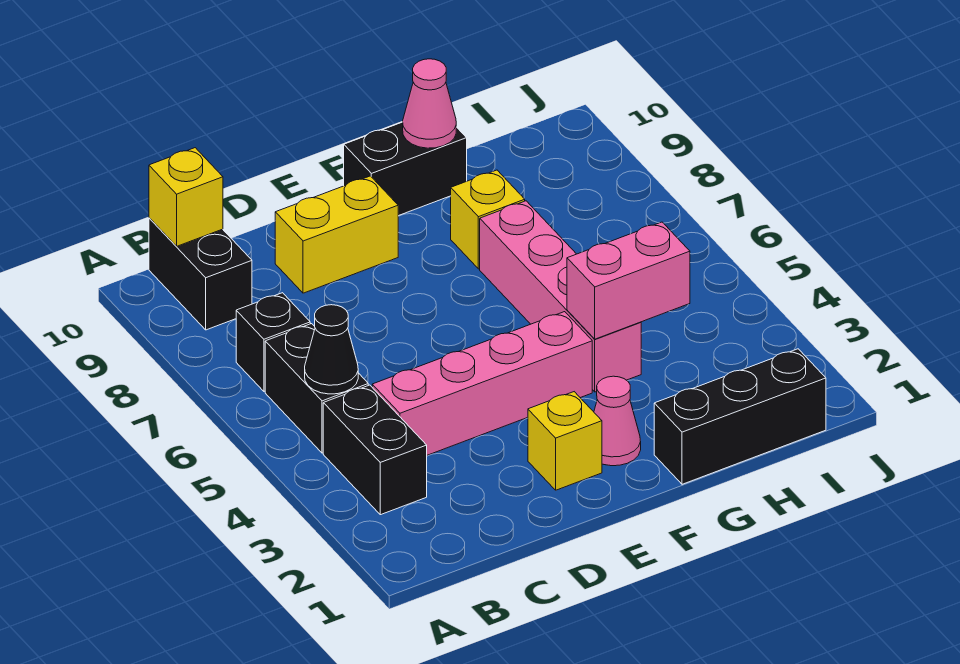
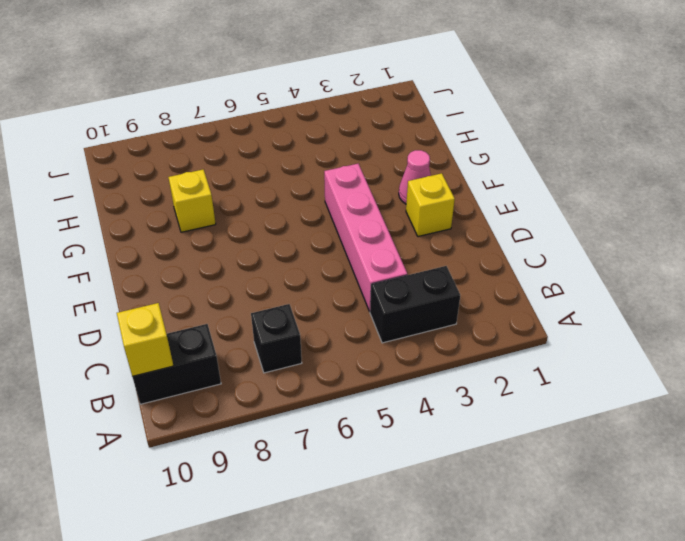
none -> black 1x2 brick [265,324,368,453]
none -> yellow 1x2 brick [275,176,398,293]
none -> black 1x2 brick [344,122,467,216]

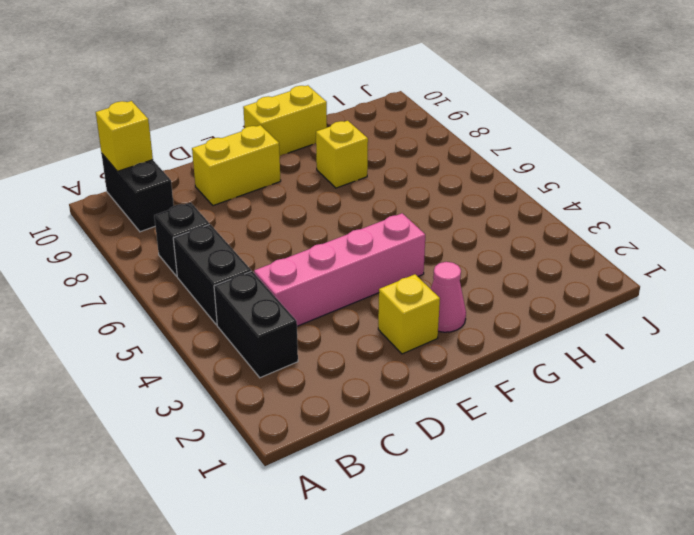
yellow 1x2 brick [243,85,327,156] -> black 1x2 brick [344,122,467,216]
none -> black 1x3 brick [654,349,826,484]
none -> pink 1x4 brick [480,201,641,392]
none -> black 1x1 cone [305,305,358,394]

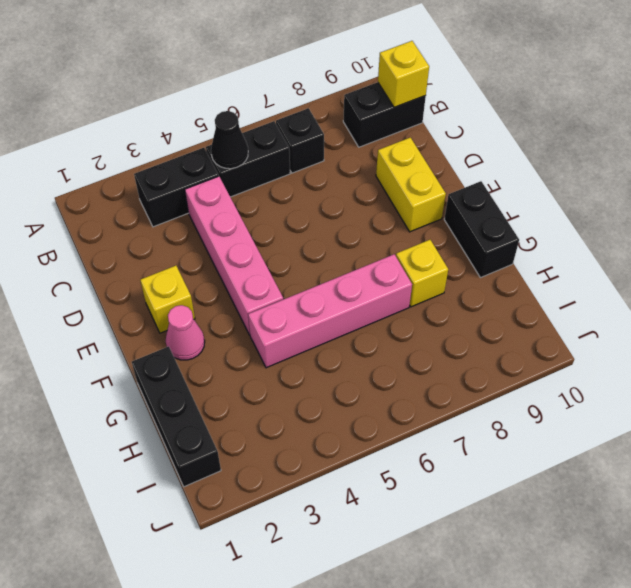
none -> pink 1x2 brick [567,222,690,339]
none -> pink 1x1 cone [403,59,456,148]

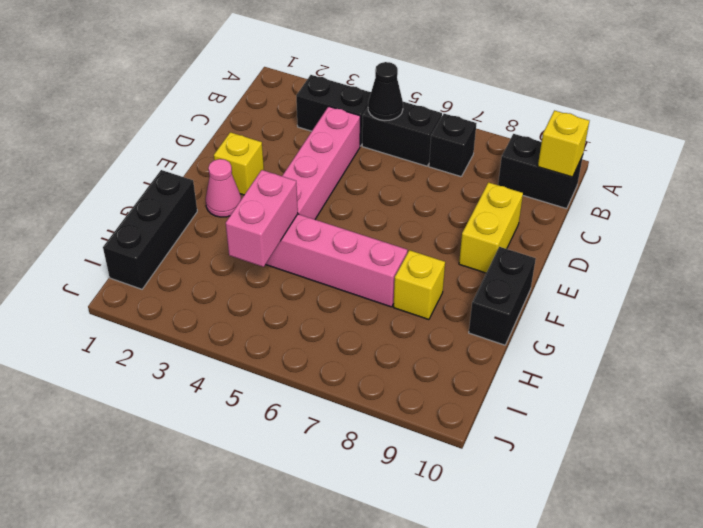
none -> pink 1x1 cone [403,59,456,148]

